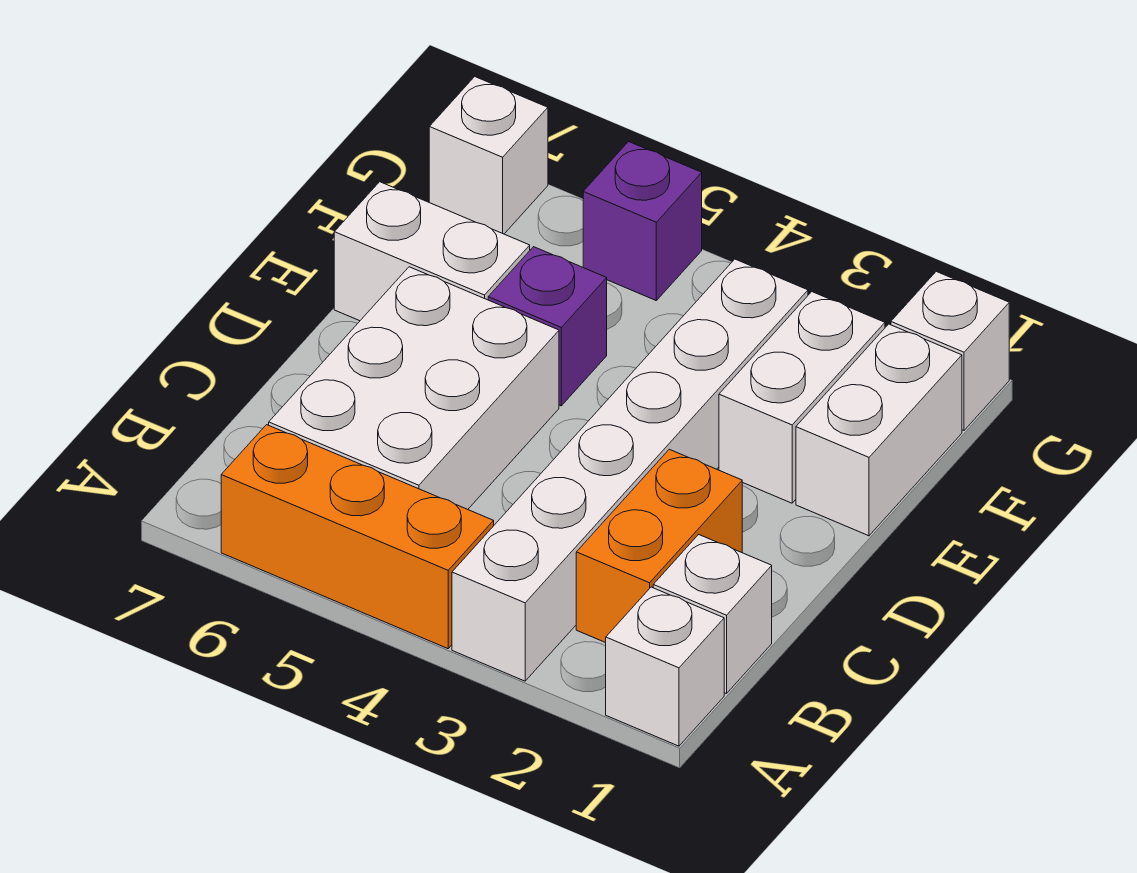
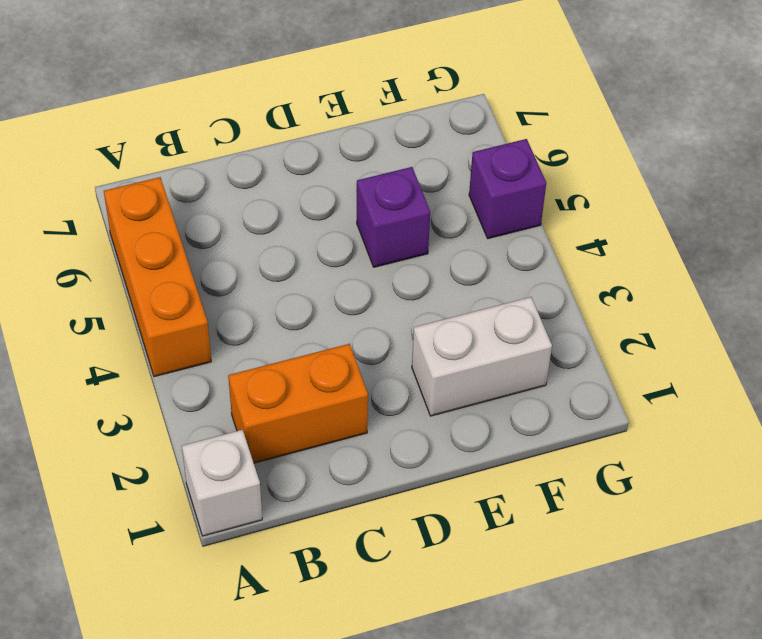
none -> white 1x6 brick [452,259,808,681]
none -> white 1x1 brick [653,534,772,694]
none -> white 2x3 brick [269,267,559,509]

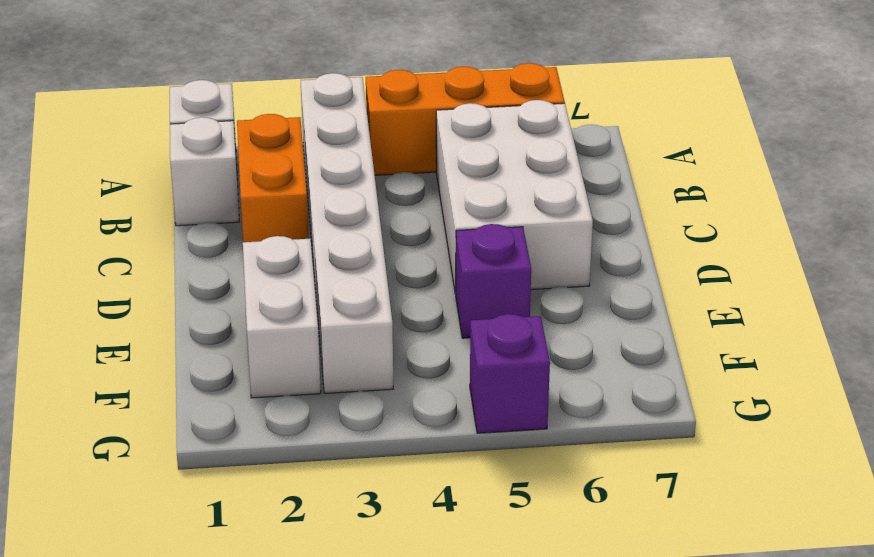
none -> white 1x2 brick [796,324,962,536]
none -> white 1x2 brick [334,182,530,321]
none -> white 1x1 brick [891,272,1009,430]

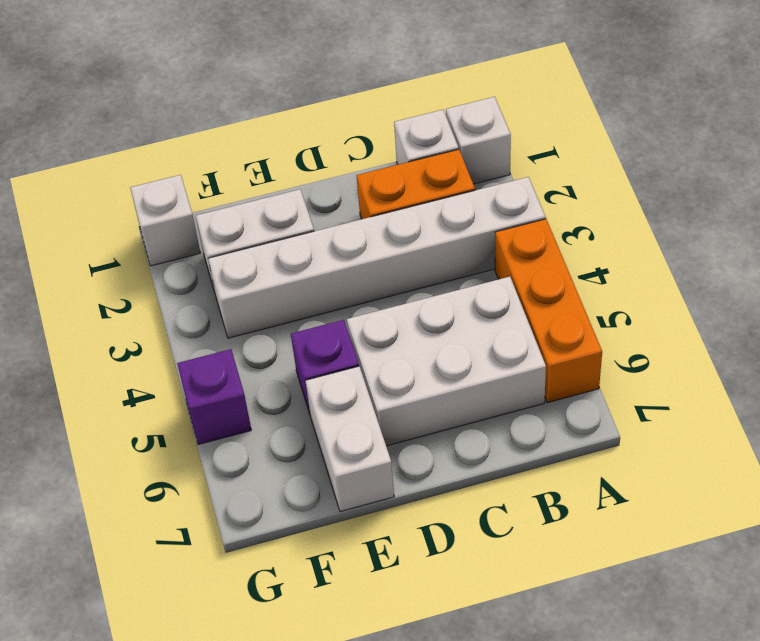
none -> white 1x2 brick [796,324,962,536]
none -> white 1x1 brick [429,77,548,234]

